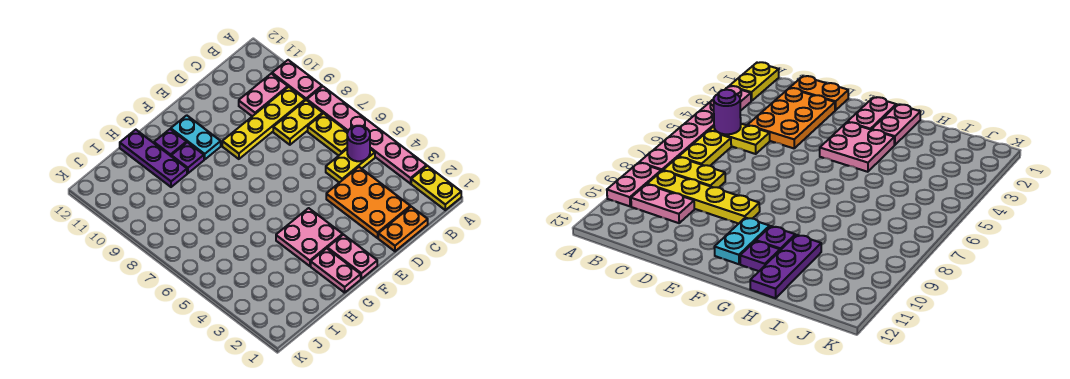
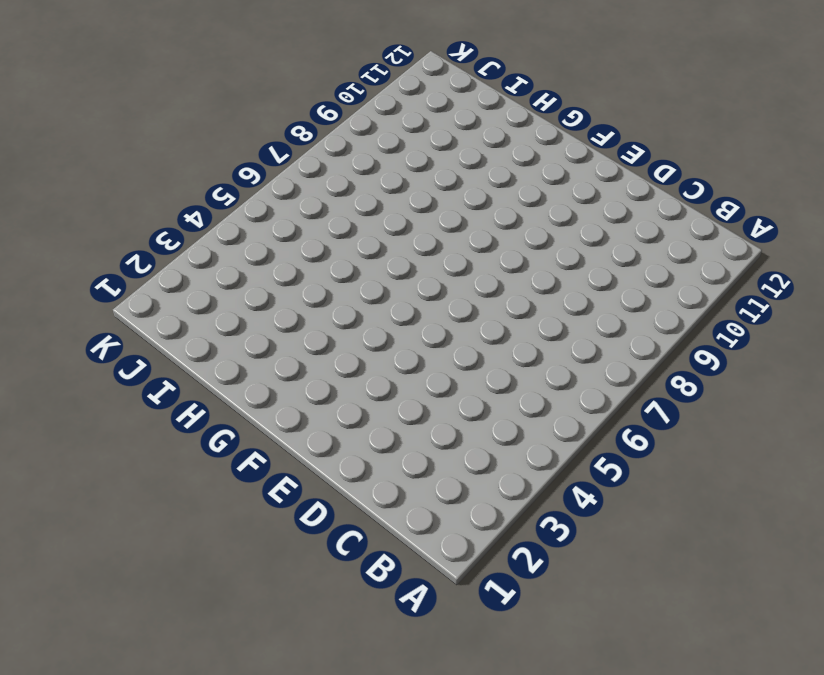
none -> yellow 1x2 plate [411,166,461,210]
none -> pink 1x6 plate [307,86,427,184]
none -> pink 1x2 plate [272,60,322,100]

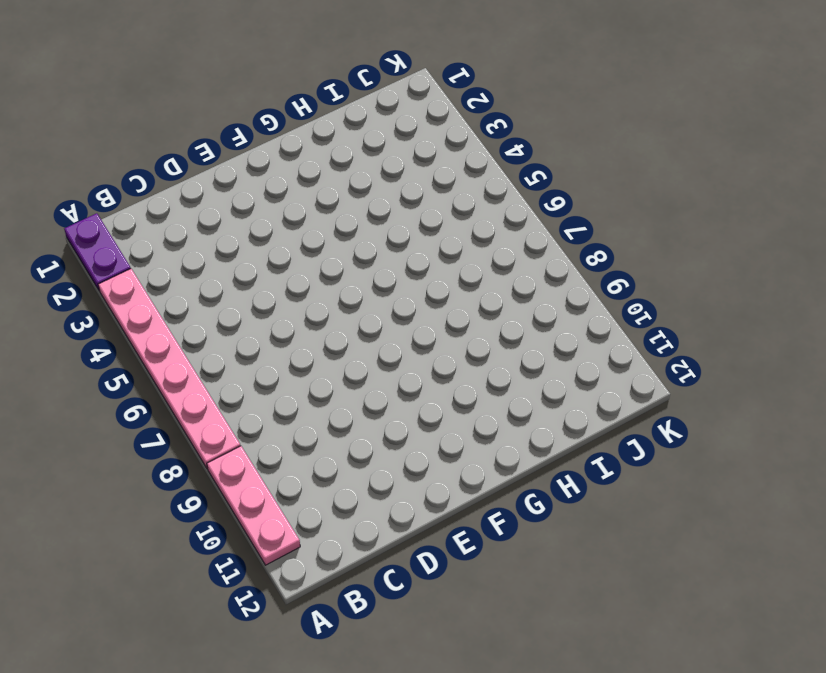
purple 1x2 plate [64,213,131,291] -> yellow 1x2 plate [411,166,461,210]
pink 1x3 plate [207,446,300,565] -> pink 1x2 plate [272,60,322,100]
none -> yellow 1x2 plate [326,149,375,183]
none -> yellow 1x2 plate [308,113,348,156]
none -> yellow 1x2 plate [273,100,323,145]

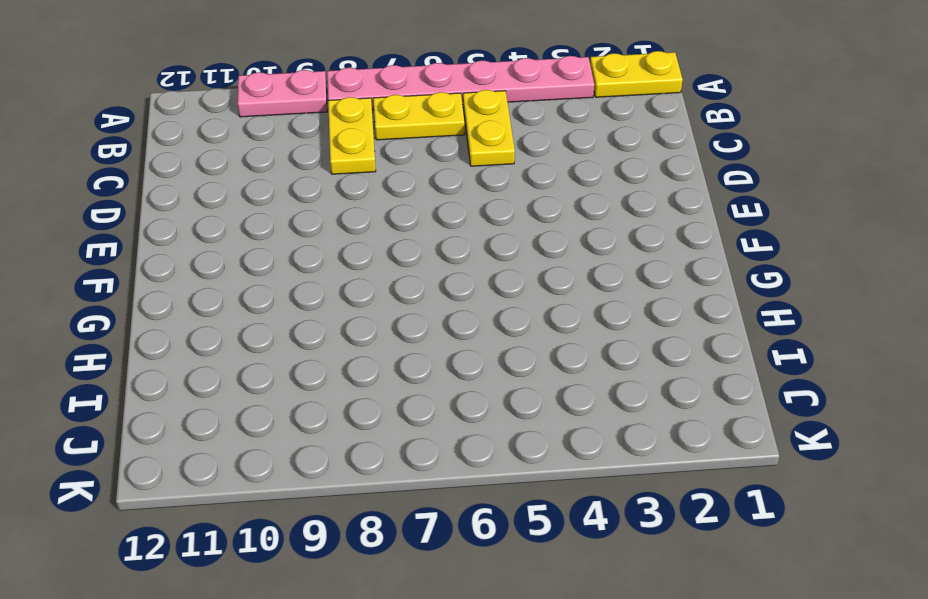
none -> yellow 1x4 plate [222,87,305,159]
none -> pink 1x2 plate [239,74,288,116]
none -> orange 1x2 plate [378,207,428,251]

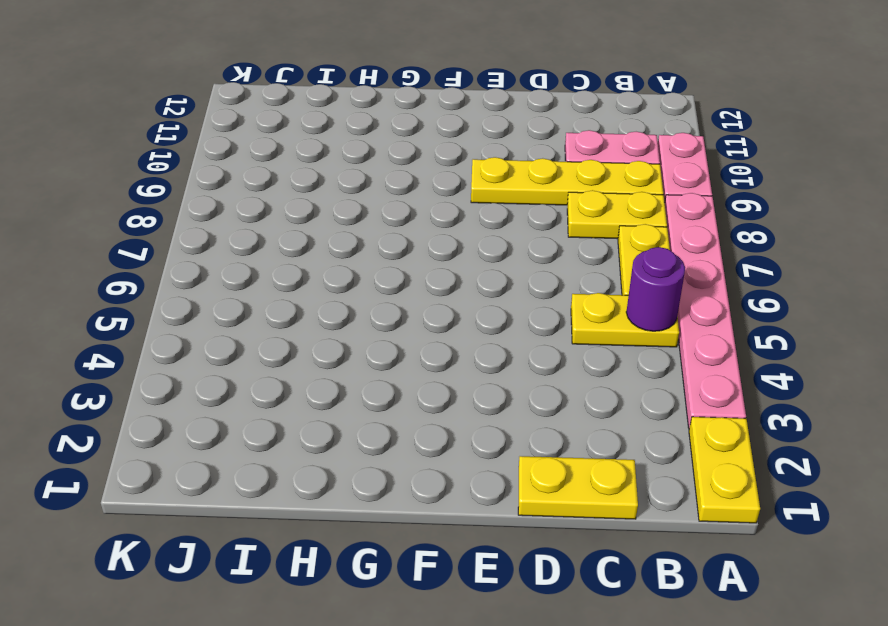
yellow 1x2 plate [518,456,638,519] -> orange 1x2 plate [378,207,428,251]
none -> orange 2x3 plate [326,167,410,238]
none -> pink 1x2 plate [327,235,377,279]
none -> pink 2x2 plate [276,208,343,266]

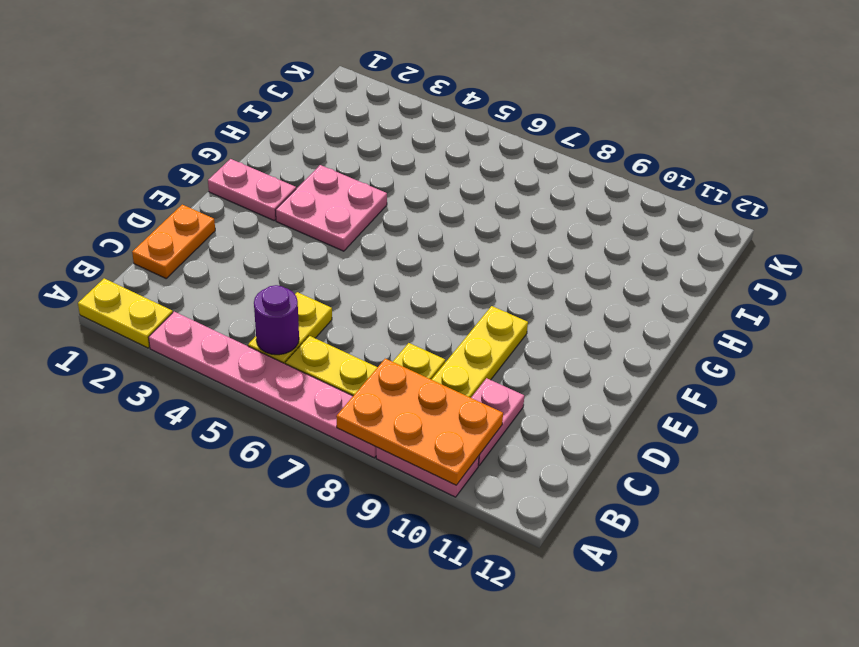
orange 2x3 plate [336,359,503,485] -> orange 2x3 plate moved to [326,167,410,238]
none -> cyan 1x2 plate [171,115,221,159]
none -> pink 1x2 plate [311,248,361,293]
none -> purple 1x1 plate [171,142,204,173]

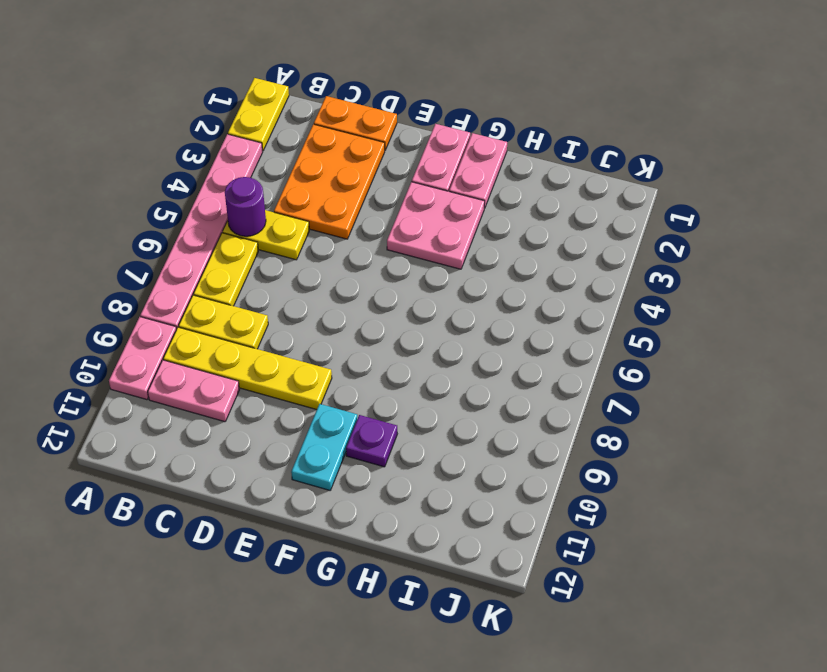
none -> purple 1x1 plate [154,129,187,156]
none -> purple 1x3 plate [120,130,187,187]

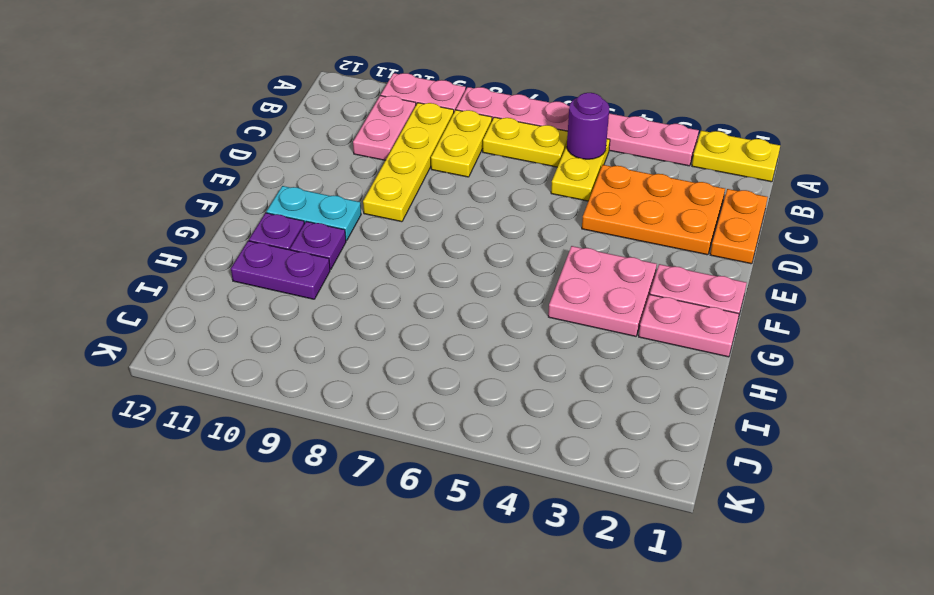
purple 1x2 plate [231,241,330,299] -> purple 1x3 plate [120,130,187,187]

